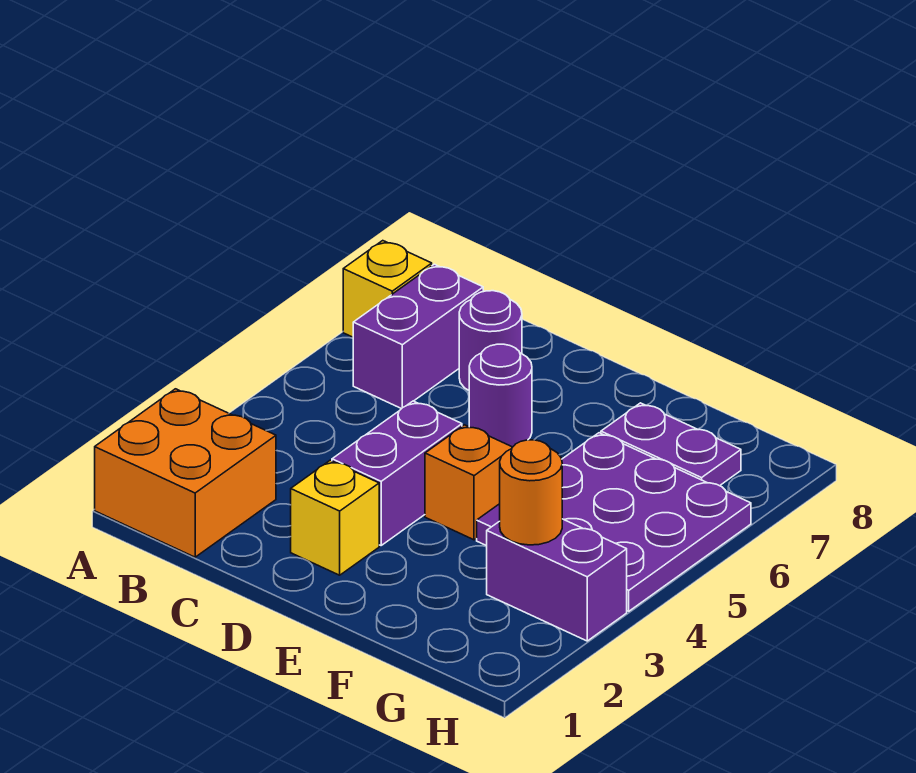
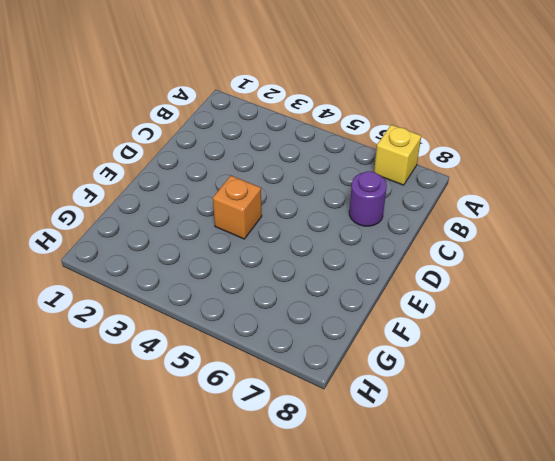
none -> orange 2x2 brick [95,389,276,557]
none -> purple 1x2 brick [353,264,483,409]
none -> yellow 1x1 brick [291,460,379,575]

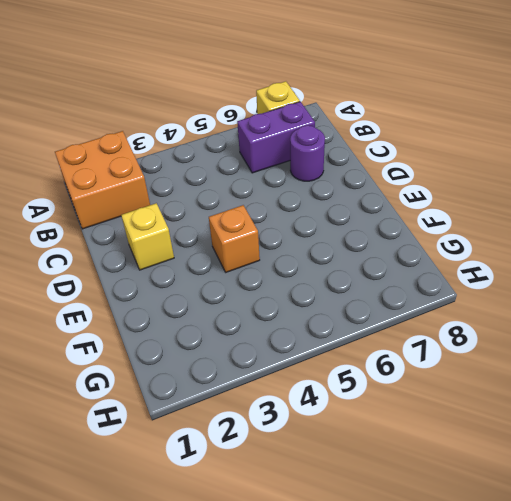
none -> purple 1x2 brick [332,401,462,545]
none -> purple 1x1 round brick [469,344,532,447]
none -> purple 3x3 plate [477,433,751,611]

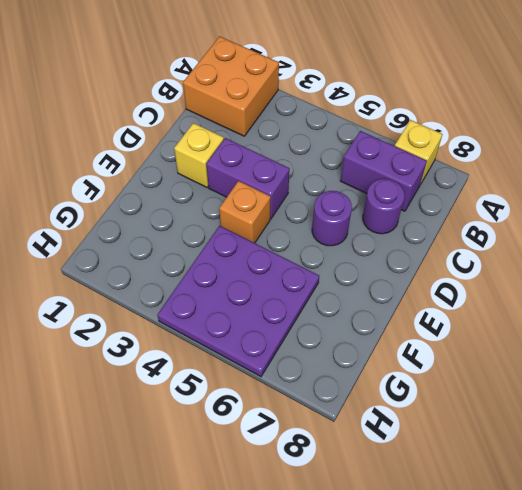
none -> purple 1x2 plate [601,403,741,486]
none -> purple 1x2 brick [487,519,627,641]
none -> orange 1x1 round brick [500,440,562,545]

